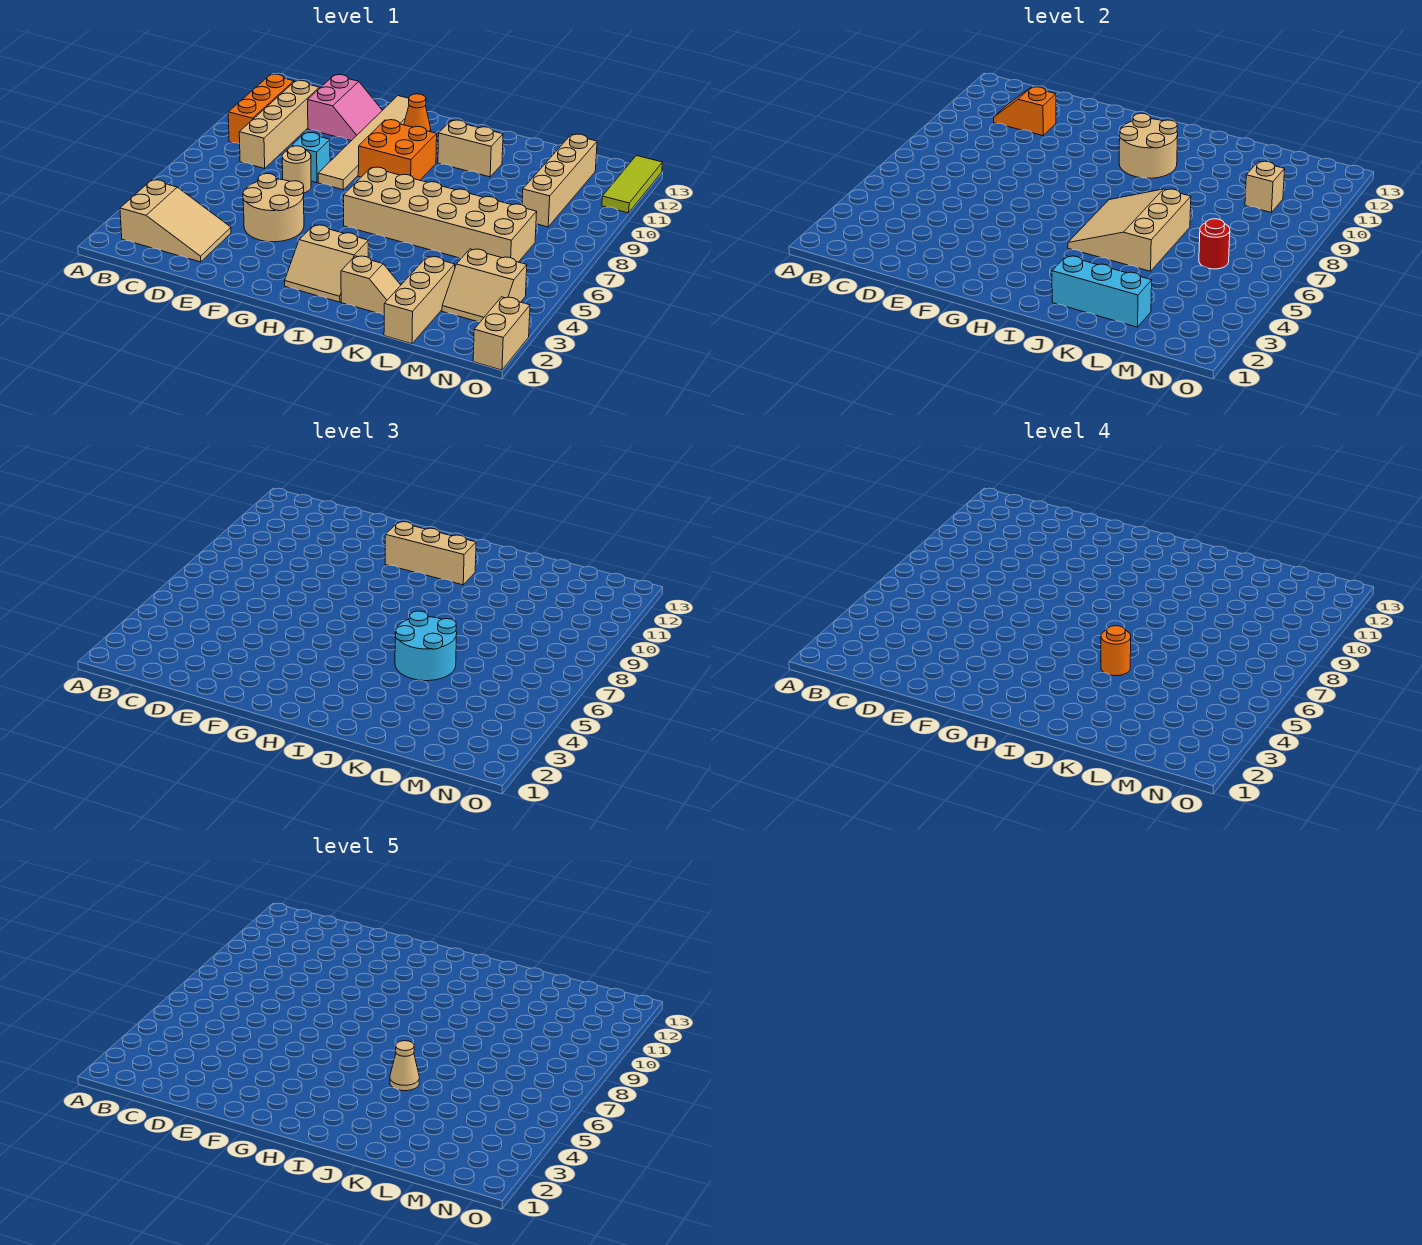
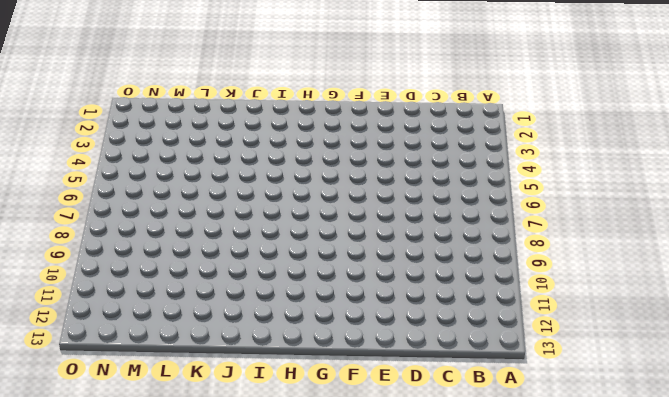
none -> tan 2x3 slope [120,180,231,262]
none -> orange 1x3 brick [228,74,294,144]
none -> tan 1x4 brick [239,81,319,169]

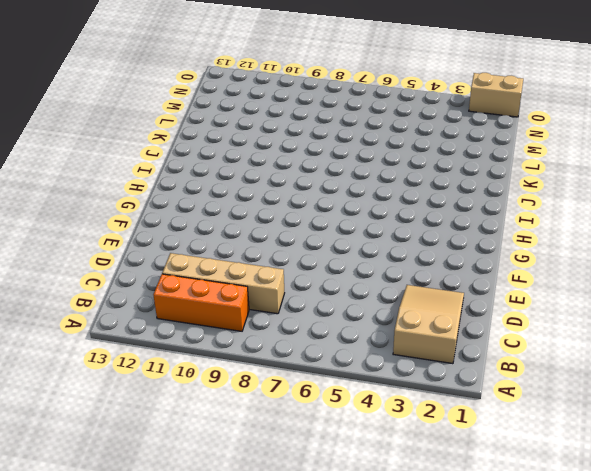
none -> pink 2x2 slope [308,75,382,141]
none -> tan 2x2 round brick [243,174,304,242]
none -> tan 1x1 round brick [282,146,311,193]

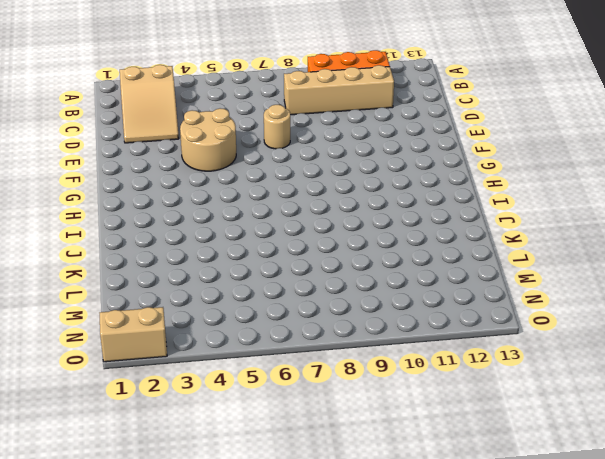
none -> pink 2x2 slope [308,75,382,141]
none -> cyan 1x1 brick [292,132,330,183]
none -> tan 1x6 tile [318,96,409,190]

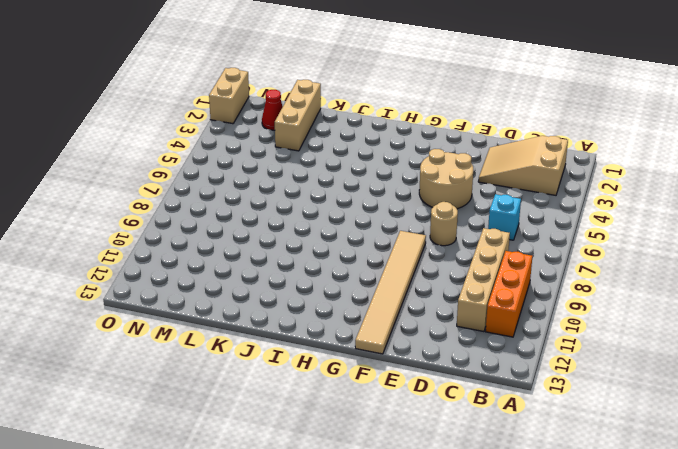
cyan 1x1 brick [488,194,521,240] -> cyan 1x1 brick moved to [292,132,330,183]
red 1x1 cone [262,90,283,130] -> none
none -> pink 2x2 slope [308,75,382,141]
none -> orange 2x2 brick [358,120,437,180]
none -> orange 1x1 cone [404,94,431,131]

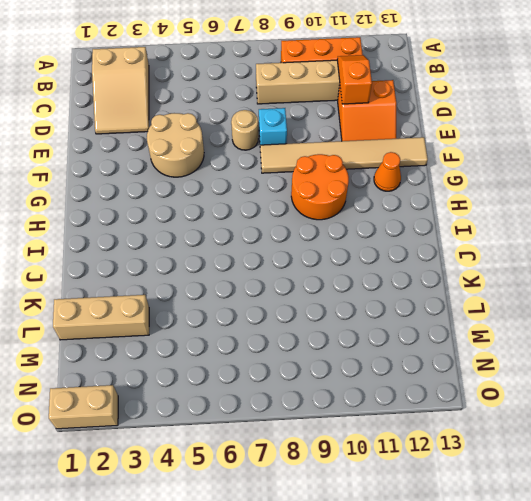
orange 2x2 slope [338,80,396,141] -> pink 2x2 slope [308,75,382,141]
orange 2x2 round brick [291,154,349,220] -> orange 2x2 brick [358,120,437,180]
none -> tan 2x2 slope [285,225,368,302]
none -> tan 2x6 brick [344,167,537,262]
none -> tan 1x2 brick [438,120,503,177]

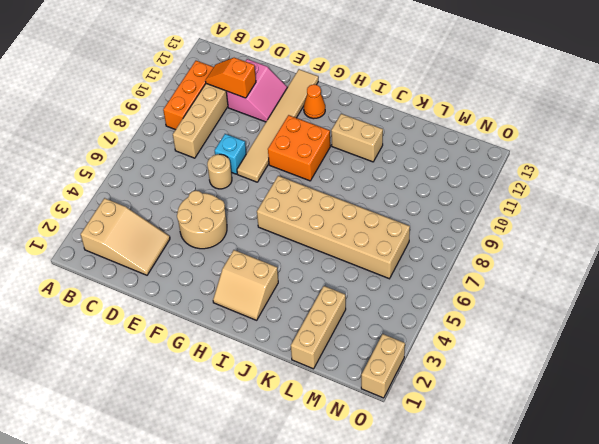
none -> tan 1x2 slope [341,256,401,315]
none -> tan 2x2 slope [442,249,527,322]
none -> tan 1x4 brick [522,134,597,227]

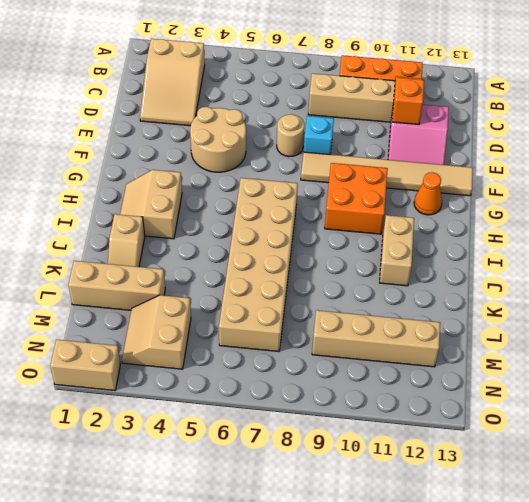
none -> lime 1x3 tile [602,156,662,213]
none -> tan 2x2 round brick [1119,113,1178,178]
none -> tan 3x3 slope [1068,189,1191,271]

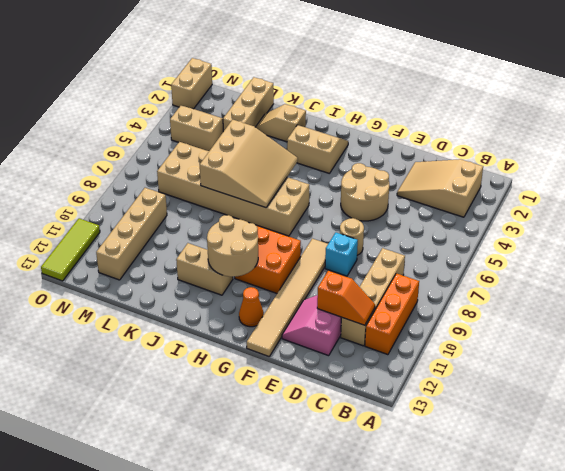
none -> cyan 1x3 brick [1052,256,1152,327]
none -> red 1x1 round brick [1199,219,1230,269]
none -> tan 1x1 brick [1245,161,1285,213]

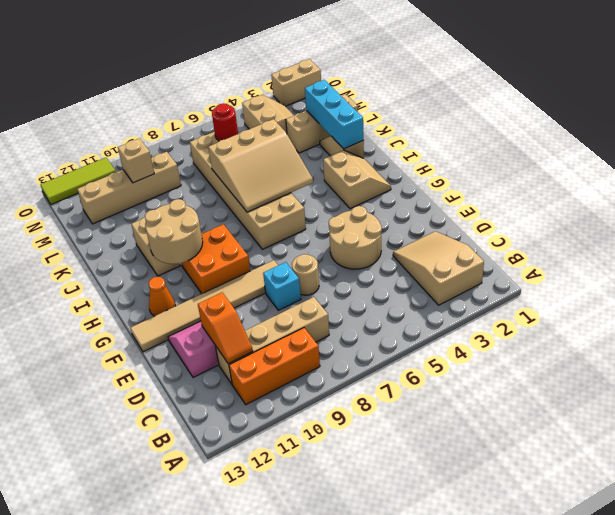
none -> tan 1x3 brick [385,522,476,585]
none -> cyan 2x2 round brick [395,611,457,681]
none -> orange 1x1 round brick [1101,626,1131,676]

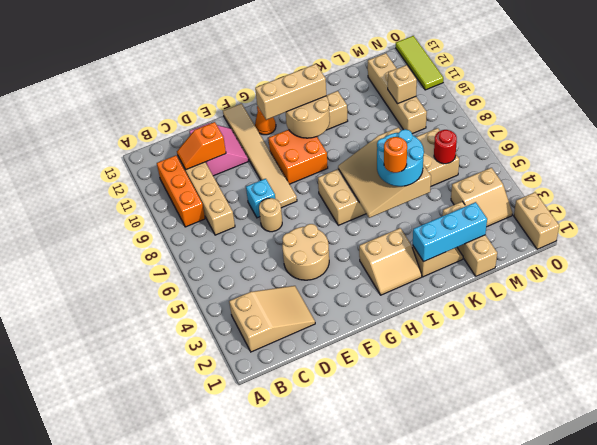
none -> tan 1x1 cone [390,1041,419,1091]

